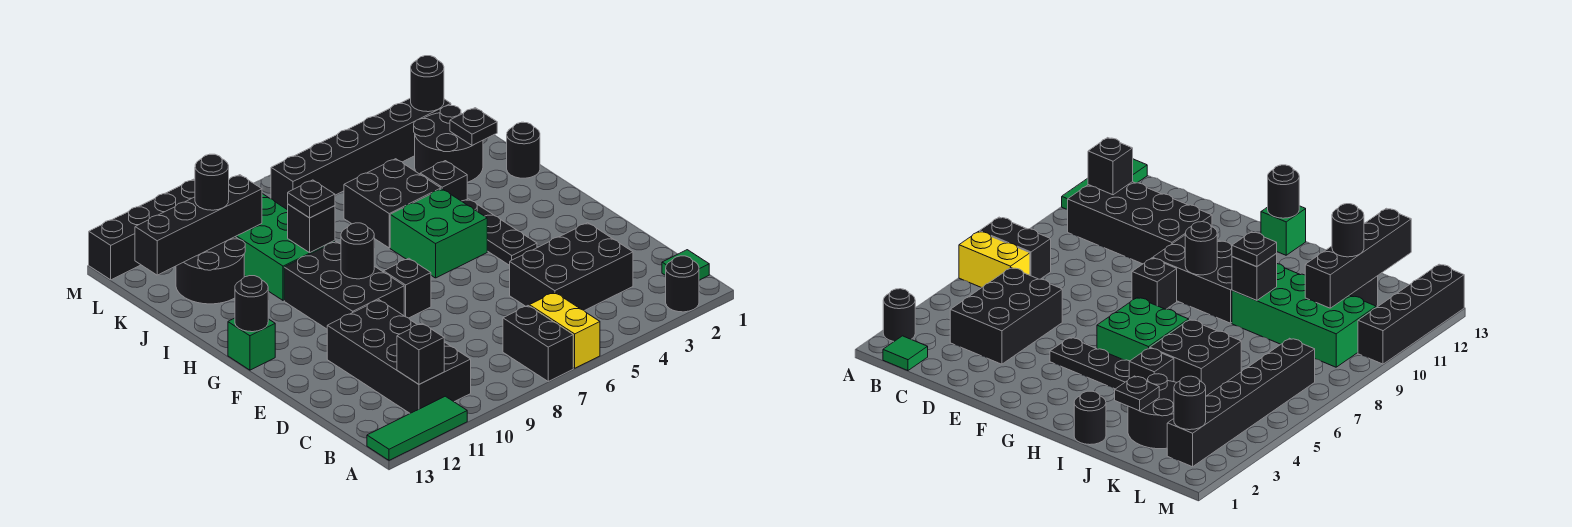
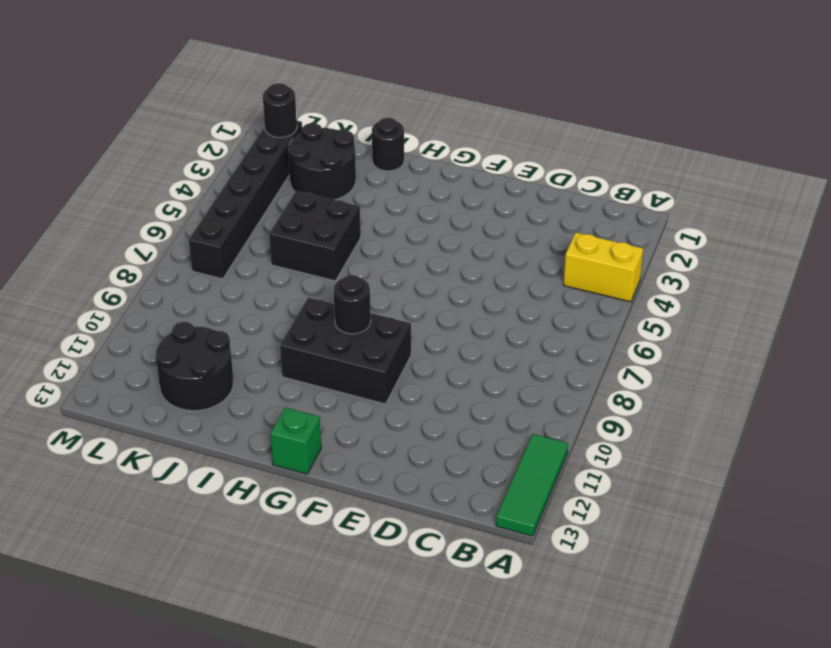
yellow 1x2 brick [563,233,643,302] -> yellow 1x2 brick moved to [529,292,600,368]
none -> black 1x1 round brick [666,256,699,312]
none -> black 1x2 brick [503,306,573,381]
none -> green 1x1 tile [662,250,709,280]

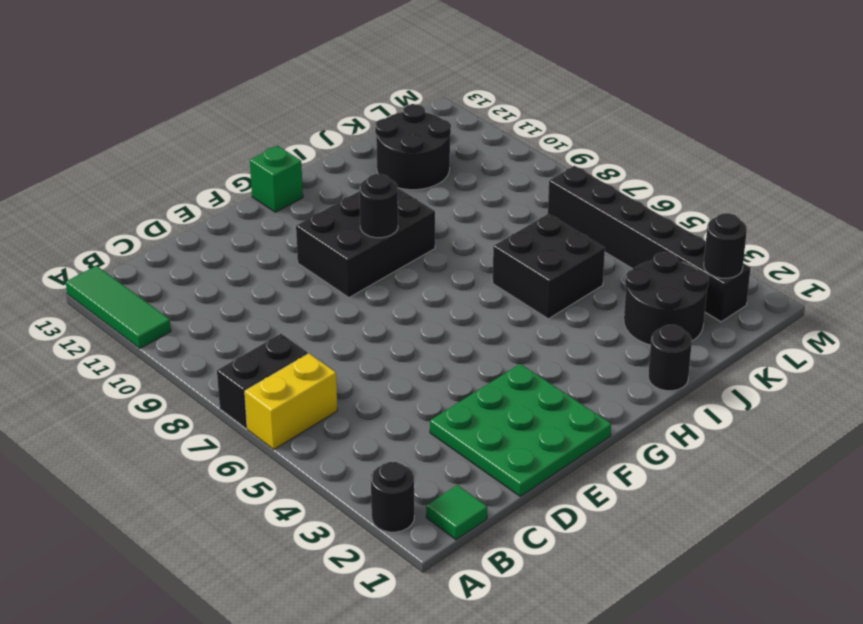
green 3x3 plate [430,364,611,496] -> black 2x3 brick [510,223,633,311]
none -> black 2x4 brick [327,300,471,413]
none -> black 1x3 plate [462,199,537,265]
none -> black 1x1 brick [384,258,431,318]

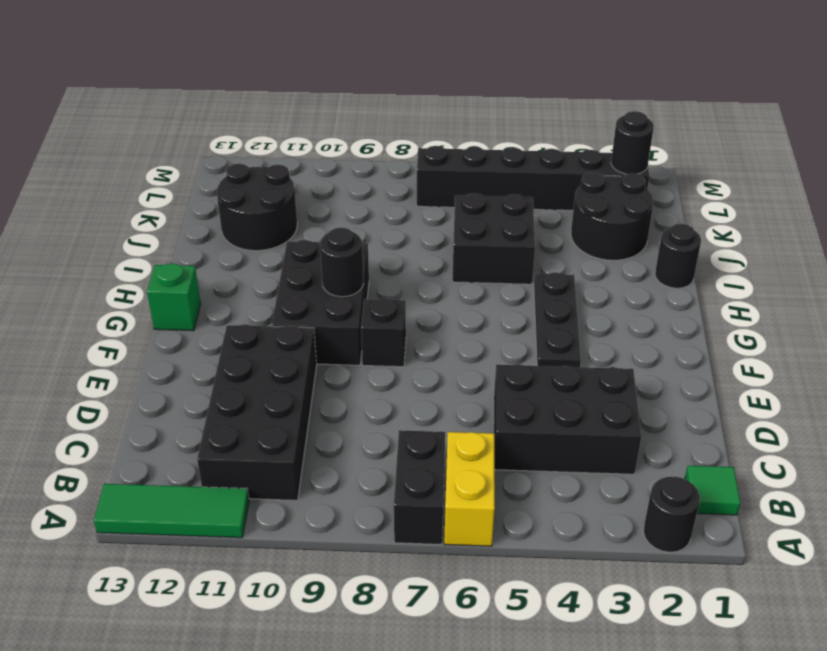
none -> green 2x2 brick [390,189,487,278]
none -> black 1x1 brick [420,161,467,201]
none -> green 2x4 brick [235,194,335,301]

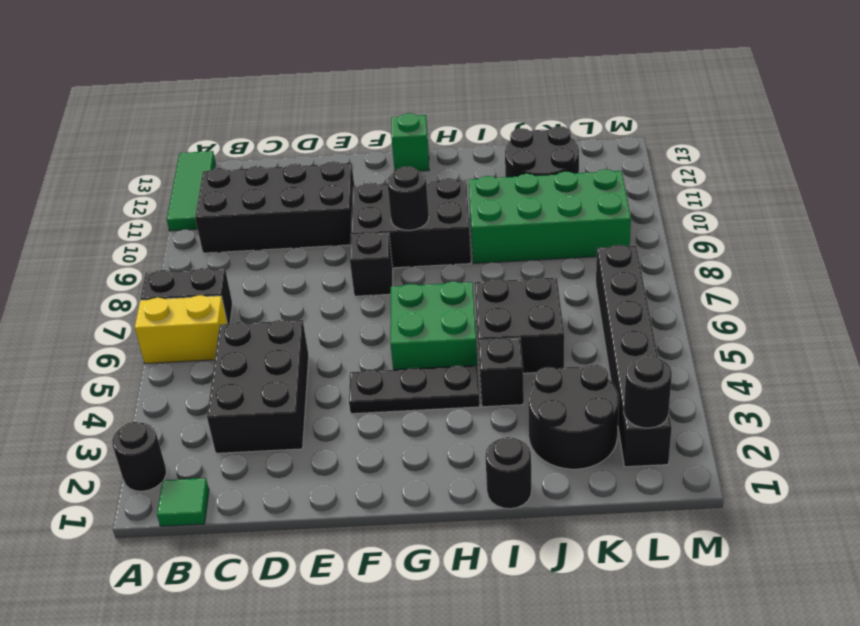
none -> black 1x4 brick [89,179,195,280]
none -> black 1x1 brick [397,323,444,384]
none -> black 1x1 round brick [235,276,268,332]

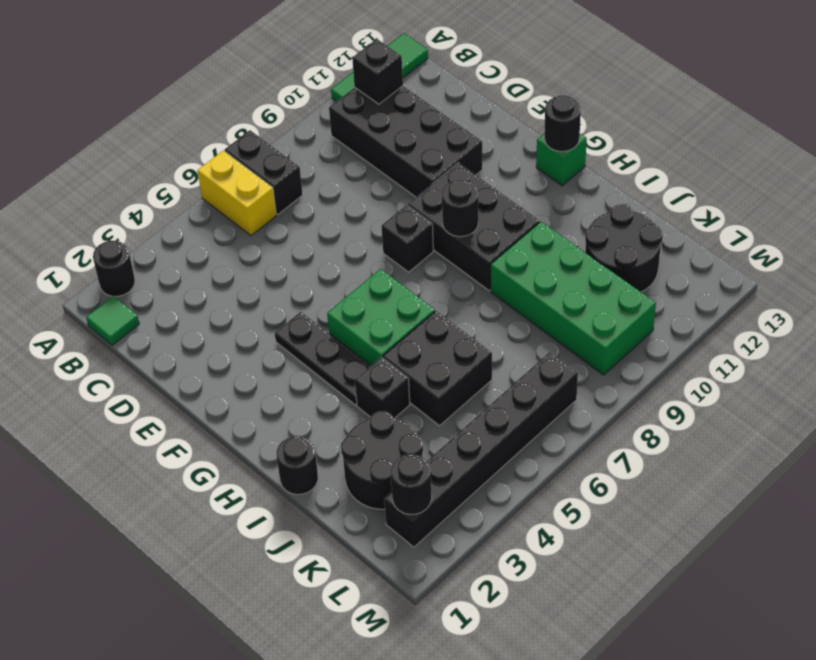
none -> black 2x3 brick [510,223,633,311]
none -> black 1x4 brick [89,179,195,280]
none -> black 1x1 brick [288,204,335,253]

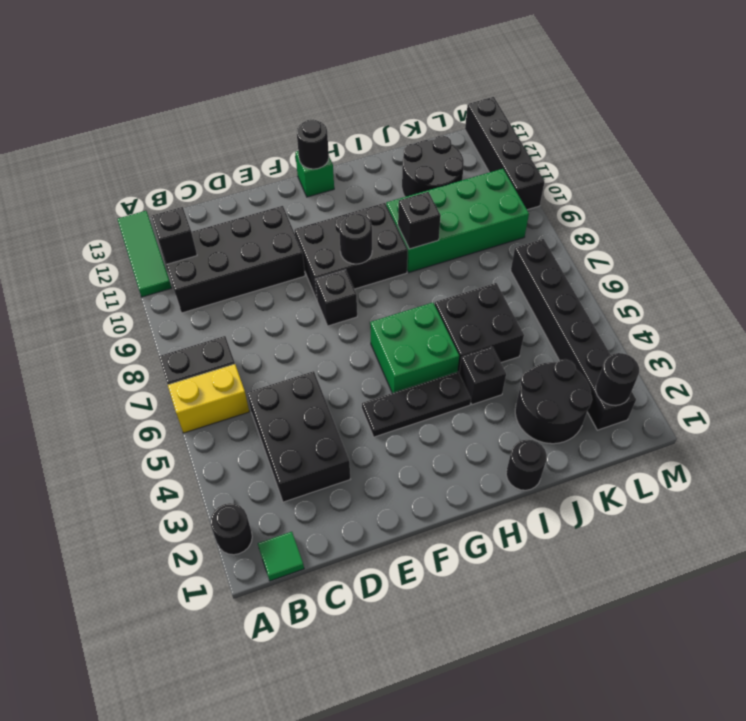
none -> black 1x1 plate [450,108,497,146]
none -> black 1x4 brick [135,175,262,275]
none -> black 1x1 plate [288,180,335,218]

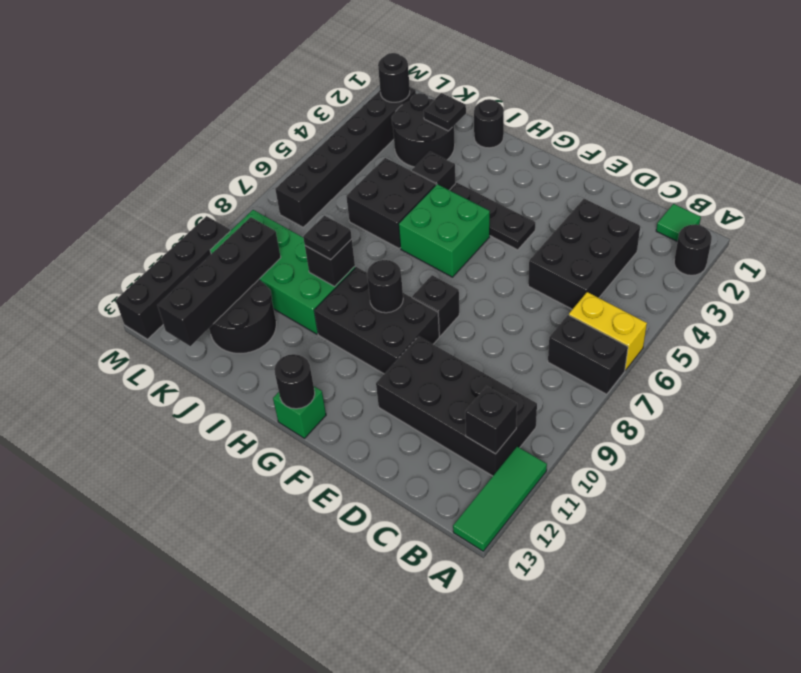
none -> black 1x1 round brick [195,154,229,210]

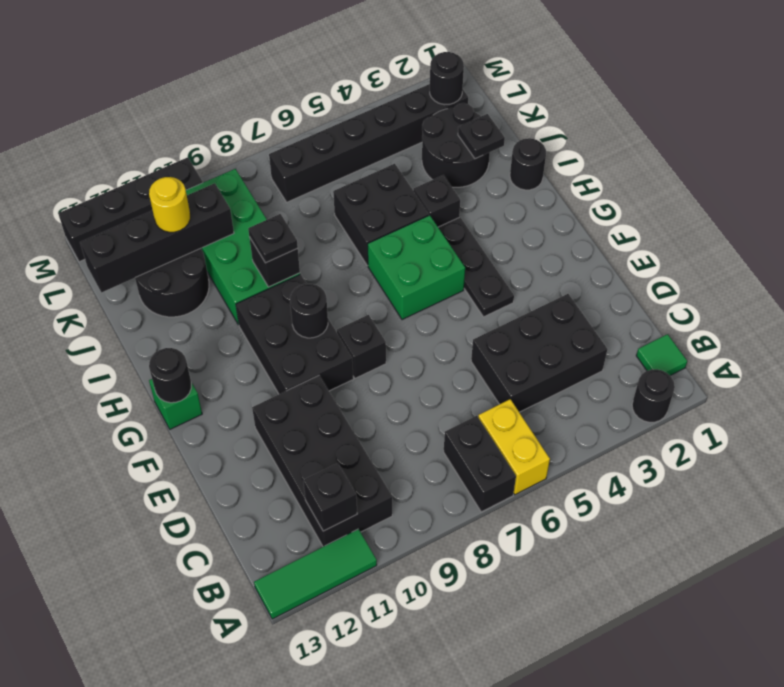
yellow 1x1 round brick [149,177,190,232] -> black 1x1 round brick [195,154,229,210]

